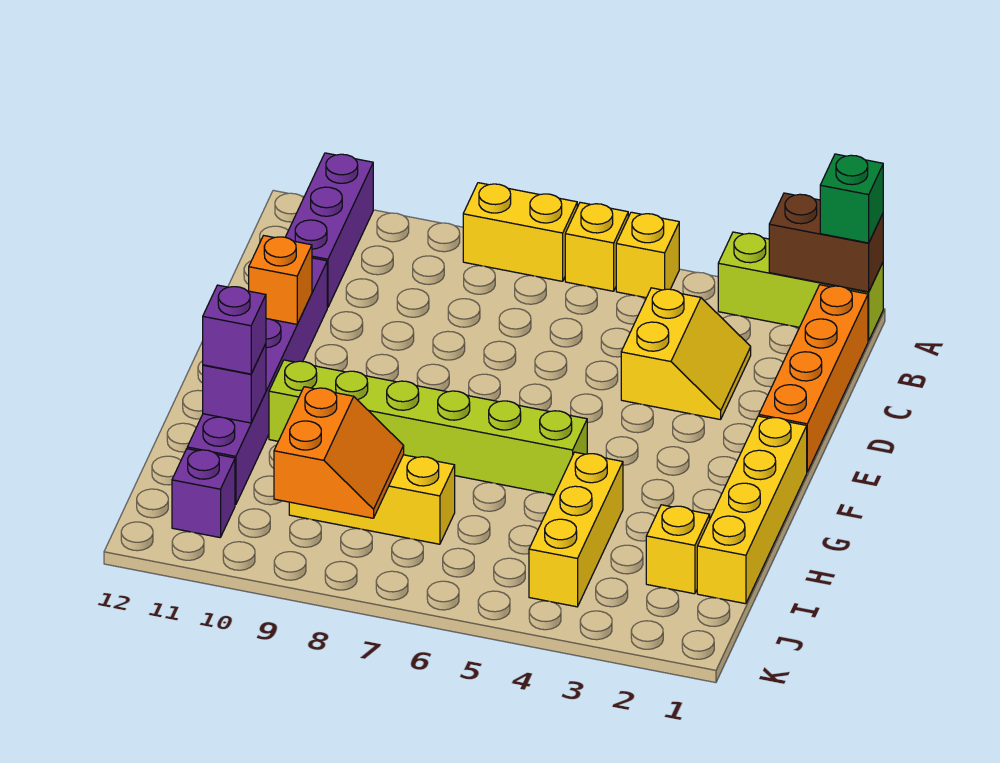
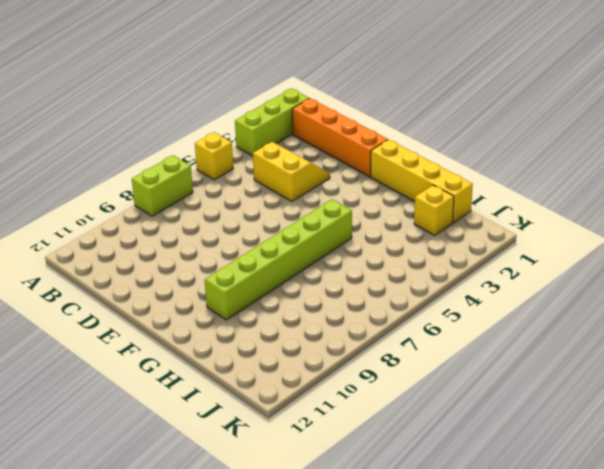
lime 1x2 brick [132,155,193,216] -> yellow 1x2 brick [463,183,577,281]
none -> yellow 1x1 brick [565,202,628,291]
none -> purple 1x3 brick [286,153,373,308]
none -> purple 1x6 brick [187,258,327,505]

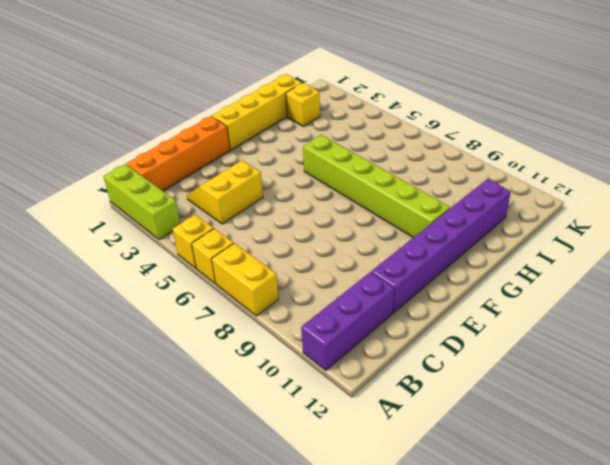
none -> yellow 1x3 brick [529,452,623,607]
none -> yellow 1x3 brick [289,455,455,544]
none -> purple 1x1 brick [172,449,235,537]

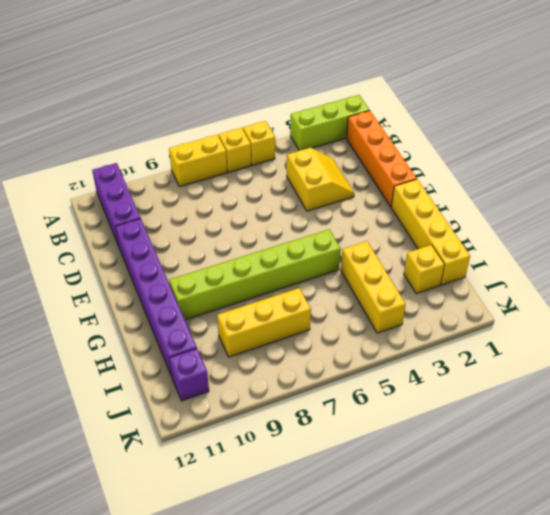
none -> brown 1x2 brick [769,193,883,292]
none -> orange 1x1 brick [249,236,312,324]
none -> purple 1x1 brick [203,344,266,423]

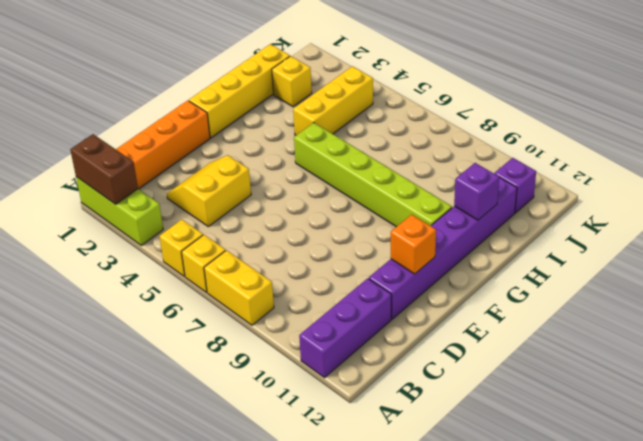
none -> yellow 1x3 brick [289,455,455,544]
none -> orange 2x2 slope [274,387,404,518]
none -> green 1x1 brick [820,154,883,243]

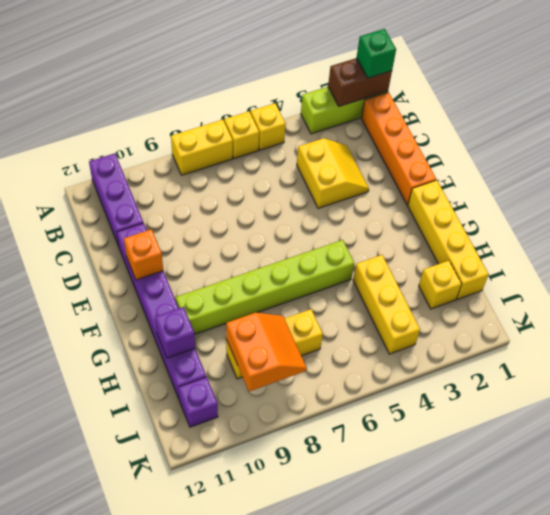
none -> purple 1x1 brick [203,285,266,374]

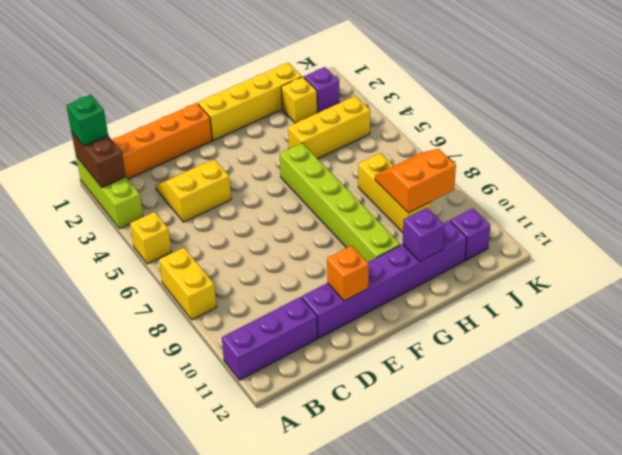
purple 1x1 brick [304,67,339,113] -> purple 1x1 brick moved to [203,285,266,374]
none -> yellow 1x1 brick [565,202,628,291]

